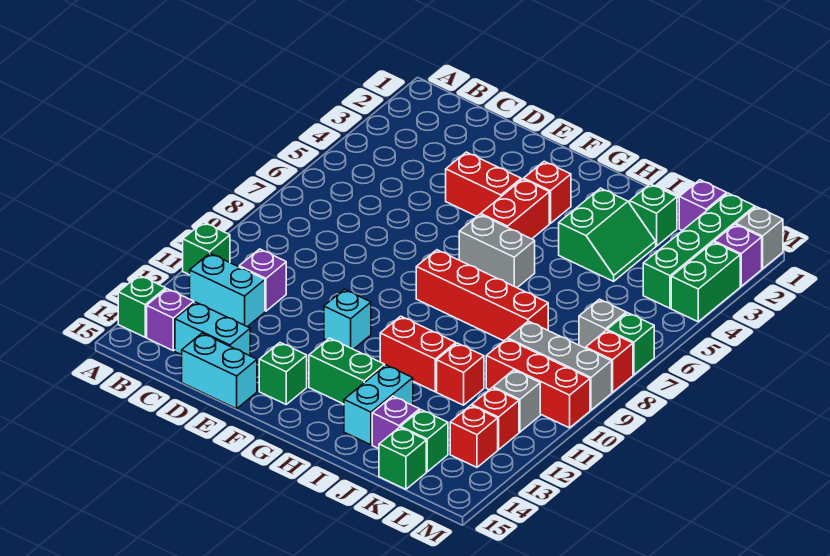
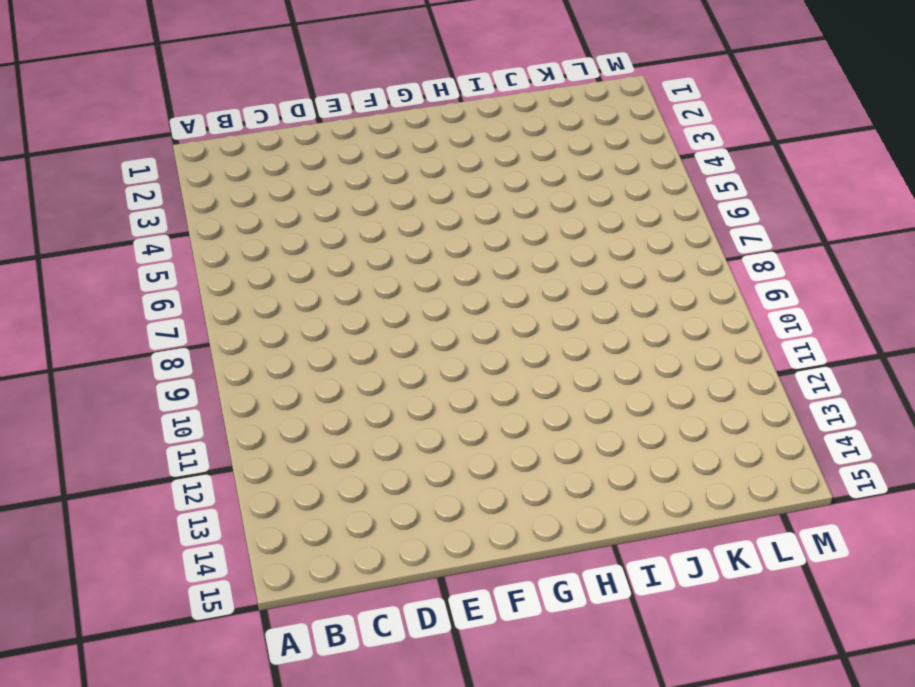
none -> green 1x1 brick [183,222,230,275]
none -> green 1x1 brick [118,275,166,337]
none -> cyan 1x2 brick [190,253,265,327]
none -> purple 1x1 brick [147,289,194,351]

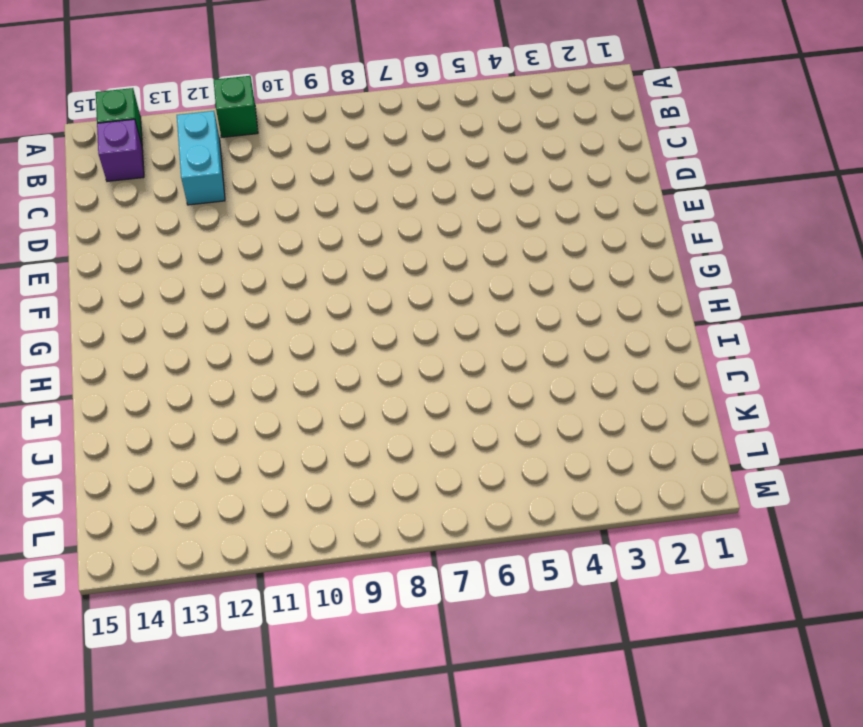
none -> purple 1x1 brick [239,249,286,311]
none -> cyan 1x2 brick [175,302,250,356]
none -> cyan 1x2 brick [182,333,257,409]
none -> red 1x2 brick [446,152,521,216]

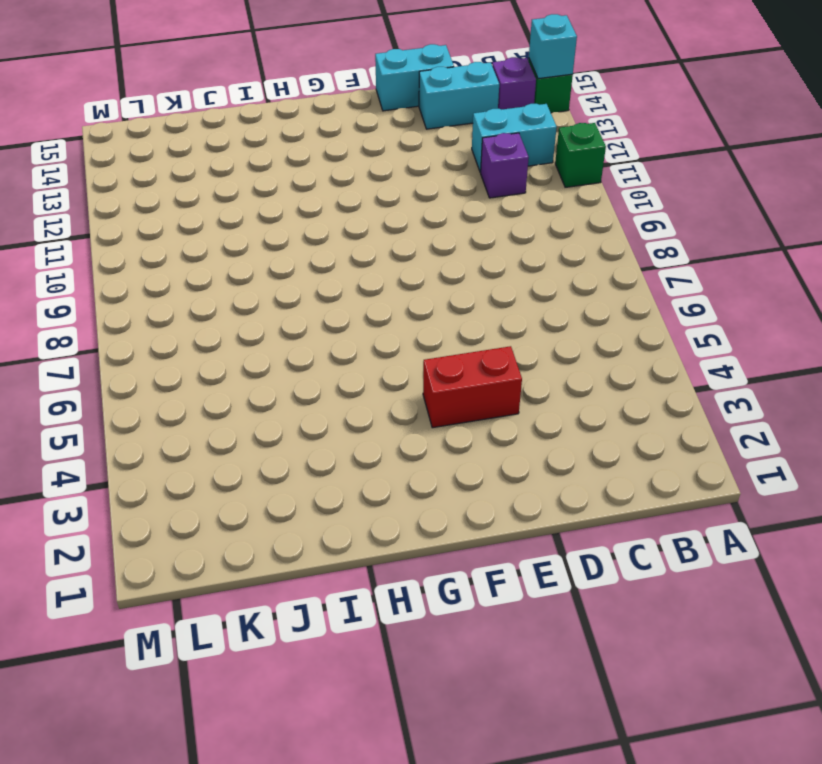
cyan 1x1 brick [529,14,577,79] -> cyan 1x1 brick moved to [324,289,371,349]
none -> green 1x1 brick [259,343,307,404]
none -> red 1x1 brick [524,161,571,224]
none -> red 1x2 brick [481,179,549,239]
none -> grey 1x2 brick [459,214,535,288]

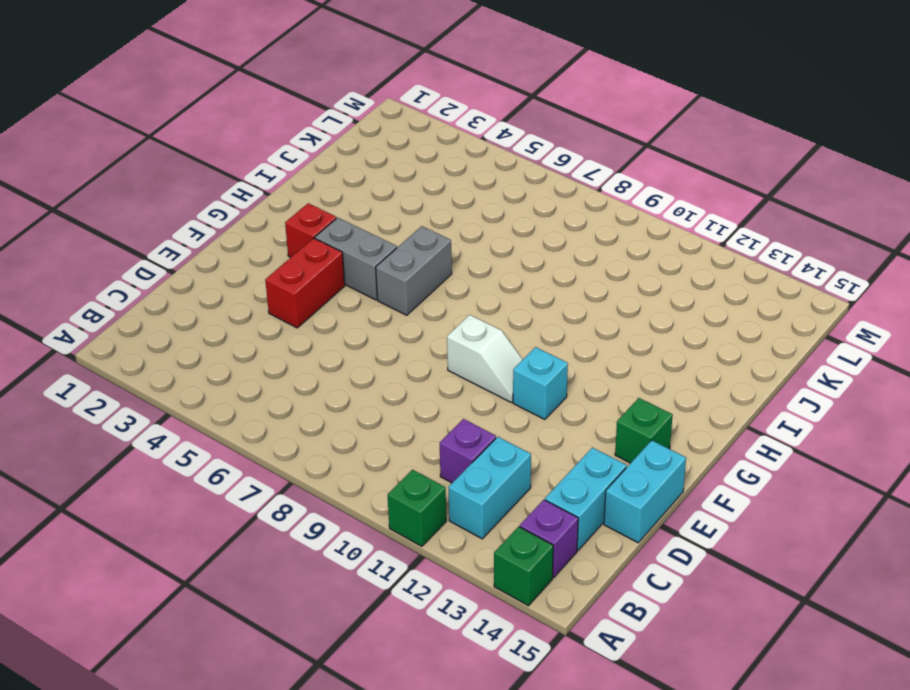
white 1x2 slope [447,315,523,402] -> none
grey 1x2 brick [315,218,397,300] -> red 1x2 brick [481,179,549,239]
none -> red 1x4 brick [416,250,548,341]
none -> green 1x2 brick [309,338,385,404]
none -> red 1x2 brick [380,316,456,392]
none -> green 2x2 slope [559,188,656,281]

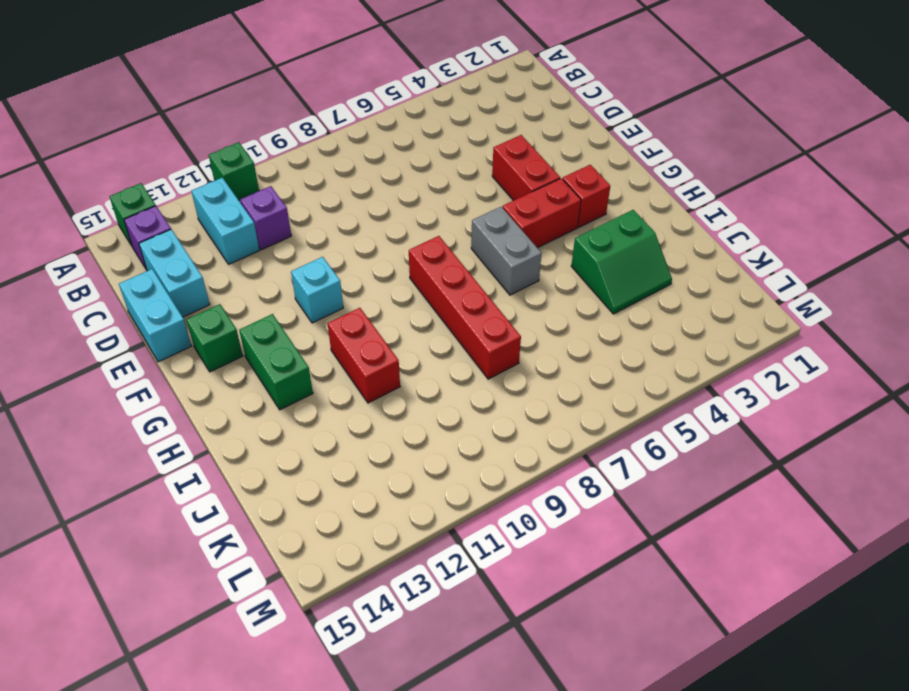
none -> cyan 1x2 brick [344,365,413,445]
none -> green 1x1 brick [630,184,677,246]
none -> red 1x1 brick [437,343,484,405]
none -> purple 1x1 brick [372,396,420,449]

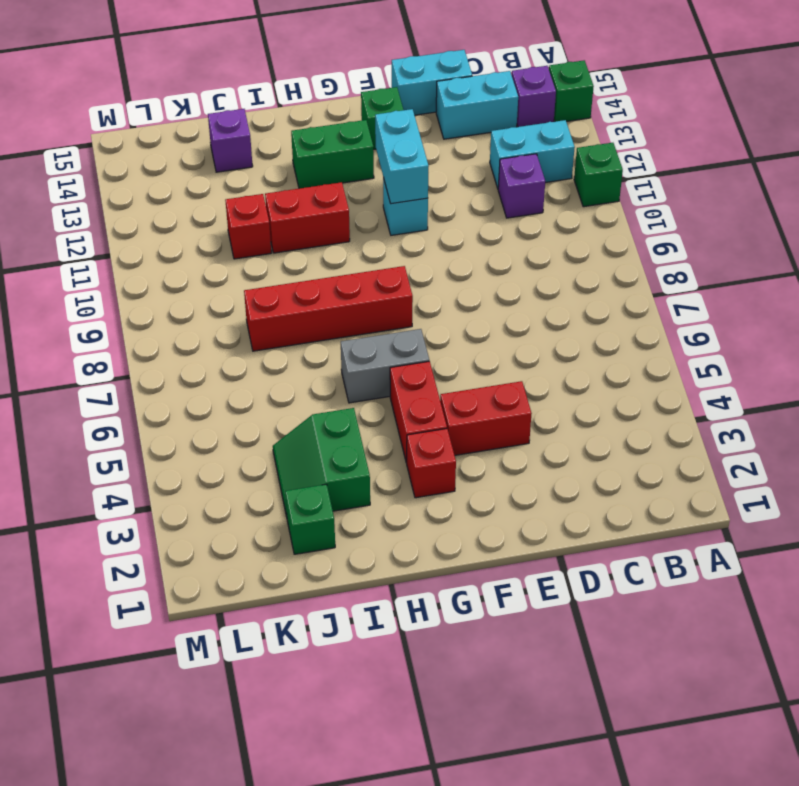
cyan 1x2 brick [375,109,429,204] -> cyan 1x2 brick moved to [344,365,413,445]
none -> purple 1x1 brick [679,180,727,231]
none -> grey 1x3 brick [508,321,612,410]
none -> red 1x3 brick [486,339,590,428]
none -> green 1x1 brick [401,410,448,472]

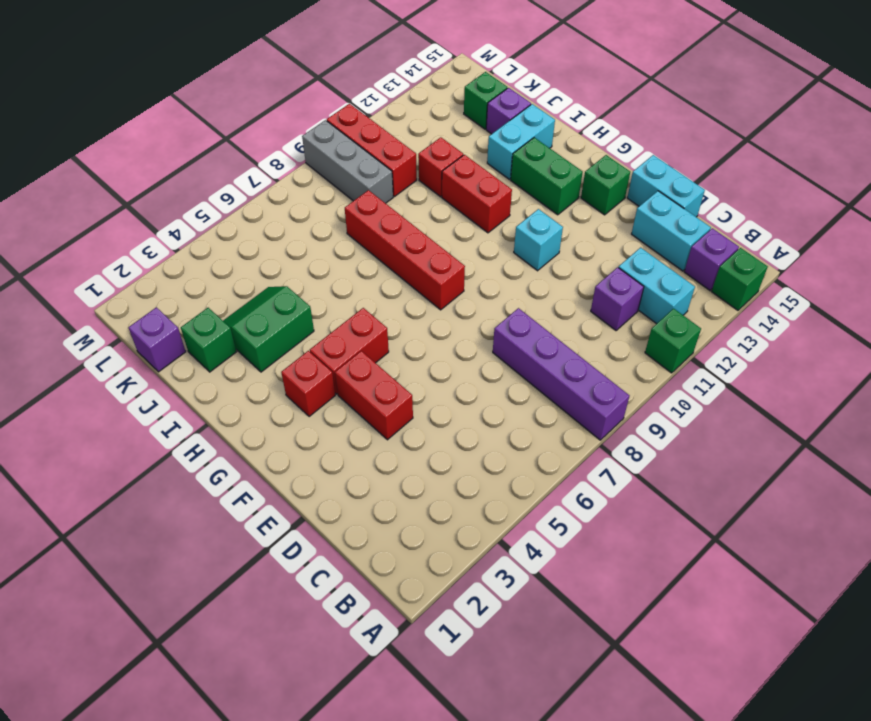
purple 1x4 brick [493,308,630,440] -> none
none -> grey 1x2 brick [459,214,535,288]
none -> green 1x1 brick [379,427,426,489]
none -> green 1x4 brick [643,193,755,308]
none -> grey 1x1 brick [579,299,626,348]

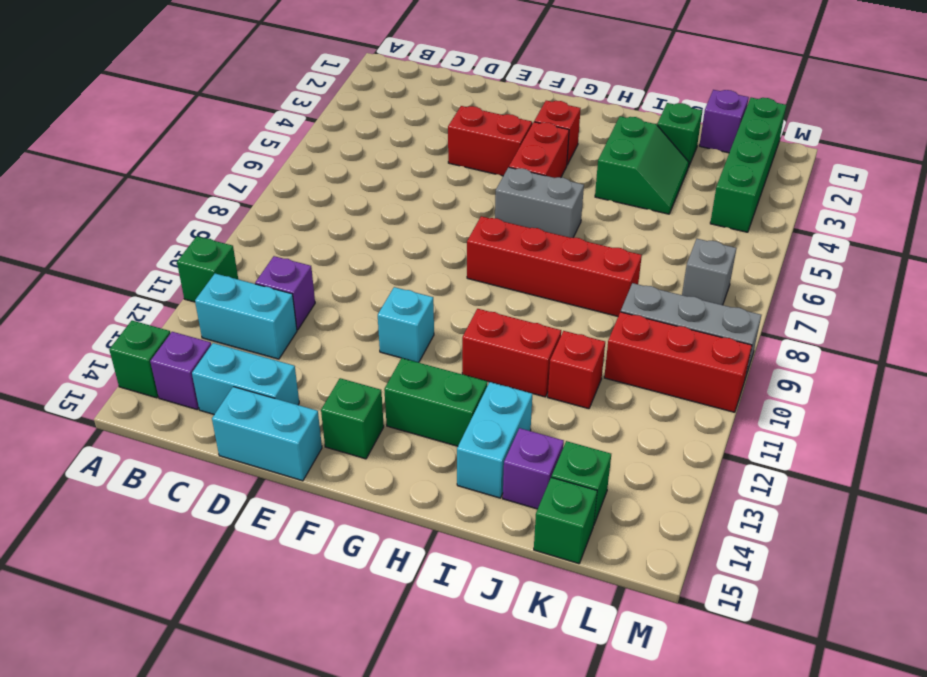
none -> grey 1x1 brick [493,370,540,432]
none -> red 1x1 brick [472,388,519,450]
none -> red 1x1 brick [450,405,498,467]
none -> grey 1x1 brick [736,207,783,269]

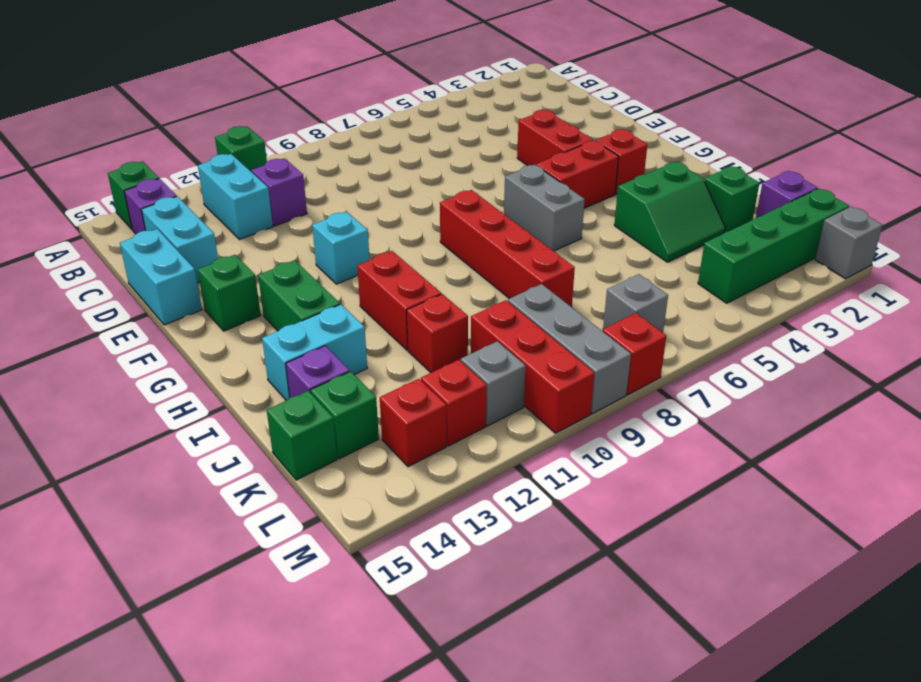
none -> purple 1x1 brick [714,224,762,286]
none -> green 1x2 brick [671,242,740,322]
none -> green 1x1 brick [607,313,654,375]

